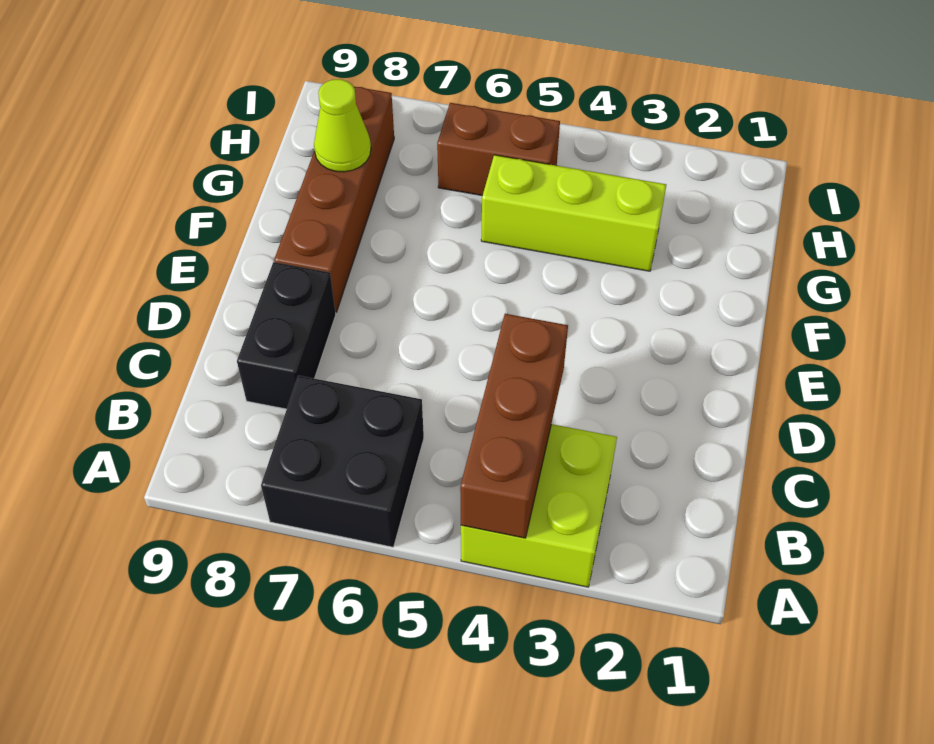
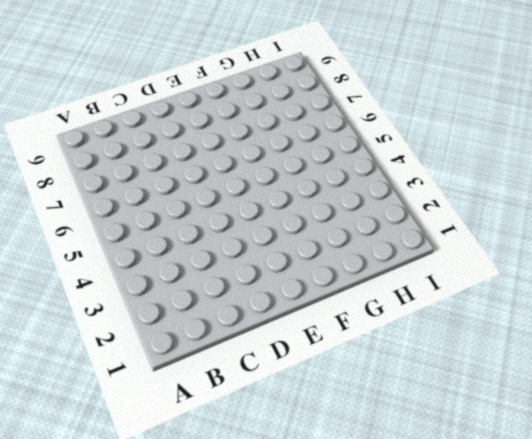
none -> lime 2x2 brick [461,424,617,587]
none -> black 2x2 brick [261,376,424,547]

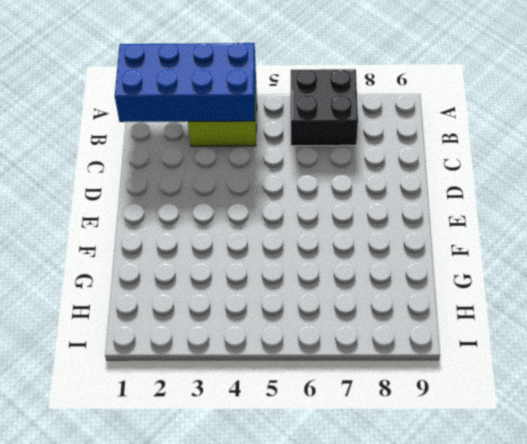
blue 2x4 brick [115,43,256,122] -> brown 1x3 brick [460,314,568,538]
none -> black 1x2 brick [237,262,336,409]
none -> brown 1x4 brick [274,87,394,312]

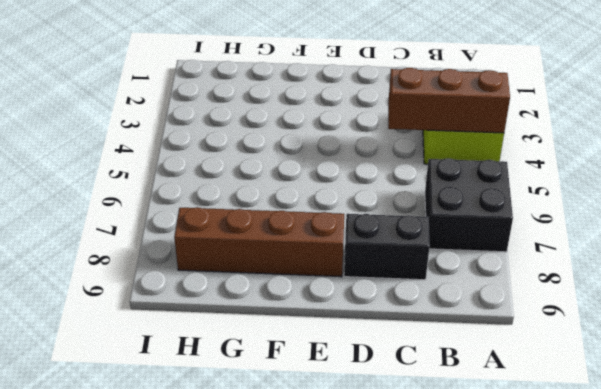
none -> lime 1x3 brick [481,155,666,271]
none -> brown 1x2 brick [437,103,560,196]

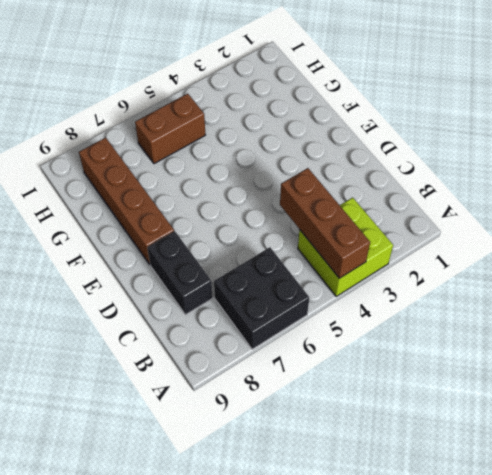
none -> lime 1x3 brick [481,155,666,271]
none -> lime 1x1 cone [314,79,371,172]

